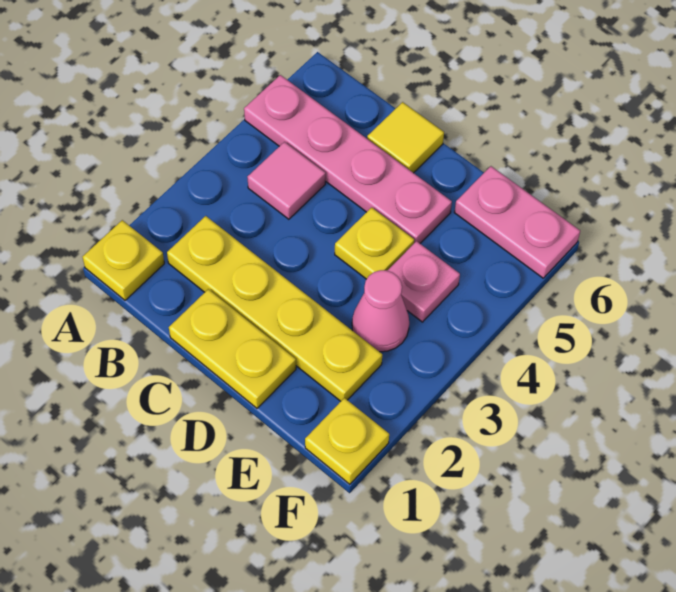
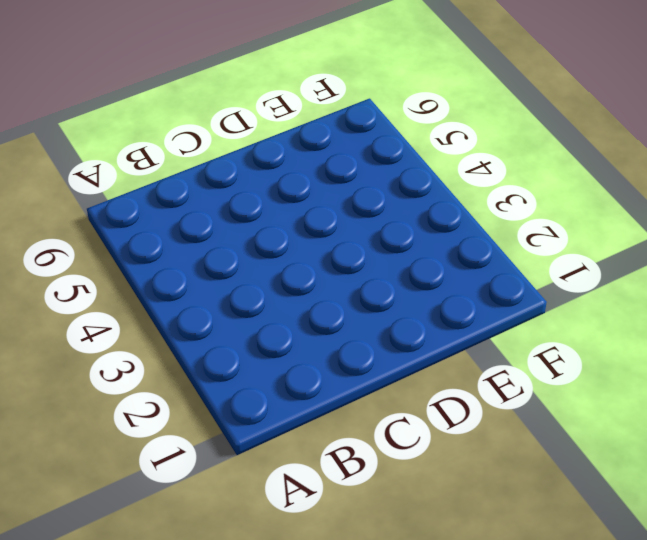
none -> yellow 1x1 plate [83,220,164,300]
none -> pink 1x4 plate [244,75,452,243]

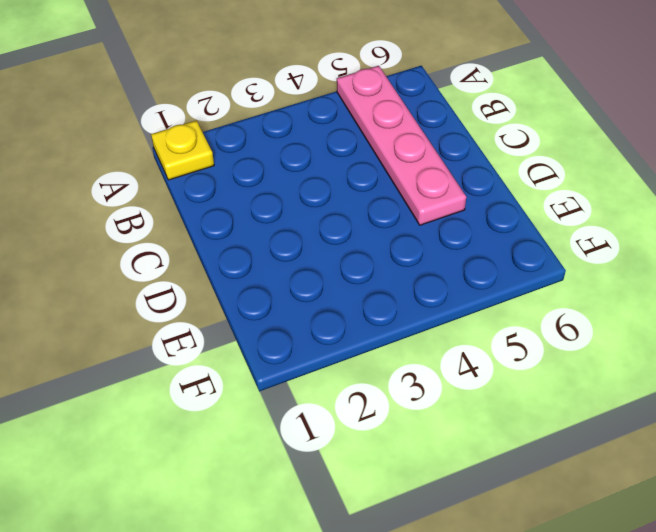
none -> yellow 1x4 plate [167,216,382,401]
none -> pink 1x1 tile [248,142,326,219]

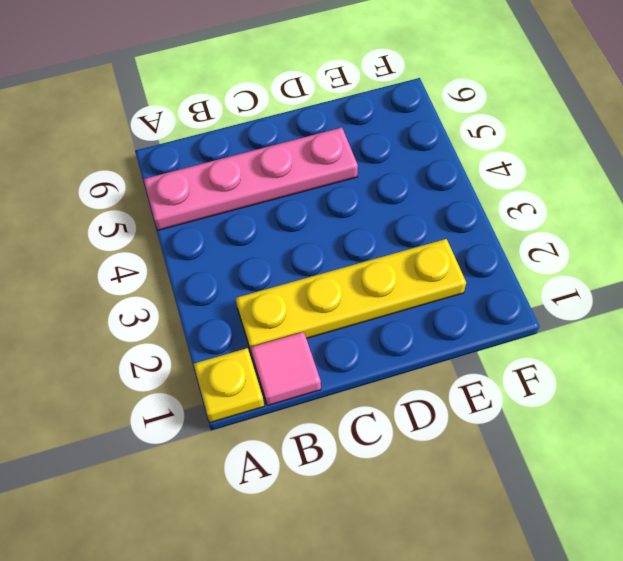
pink 1x1 tile [251,332,321,406] -> pink 1x1 tile moved to [248,142,326,219]
none -> yellow 1x2 plate [169,289,296,408]
none -> yellow 1x1 tile [367,102,444,173]

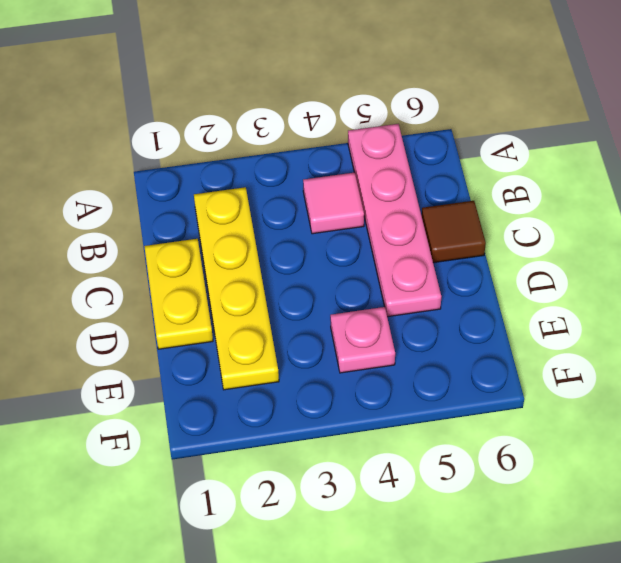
brown 1x1 tile [422,201,486,263] -> yellow 1x1 tile [367,102,444,173]
none -> yellow 1x1 plate [83,220,164,300]
none -> yellow 1x1 plate [335,207,414,279]

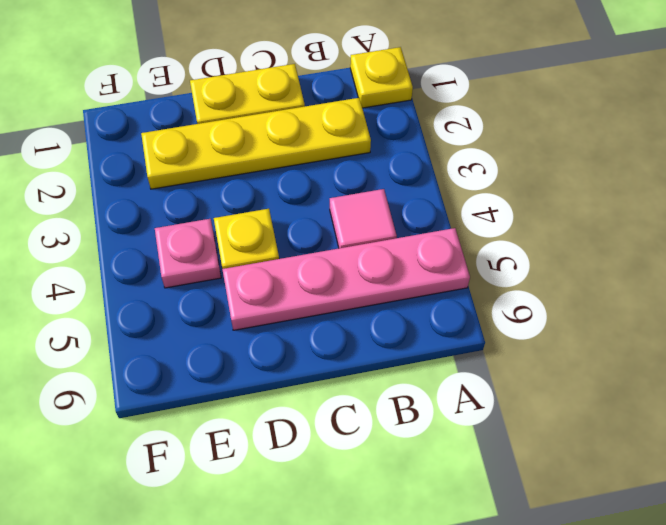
none -> yellow 1x1 tile [367,102,444,173]
none -> pink 1x1 cone [352,270,409,352]

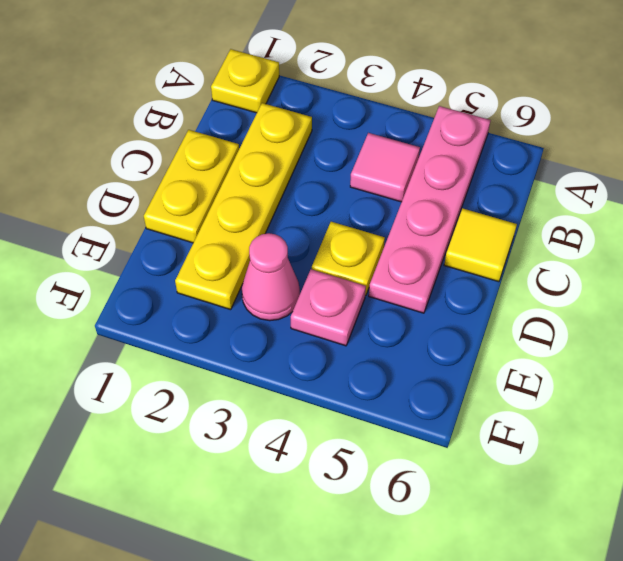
none -> pink 1x2 plate [454,166,580,278]
none -> yellow 1x1 plate [305,398,389,484]

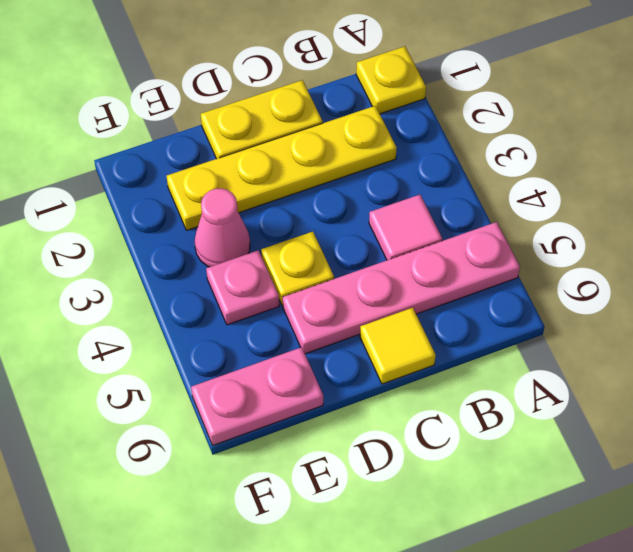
none -> yellow 1x1 plate [305,398,389,484]

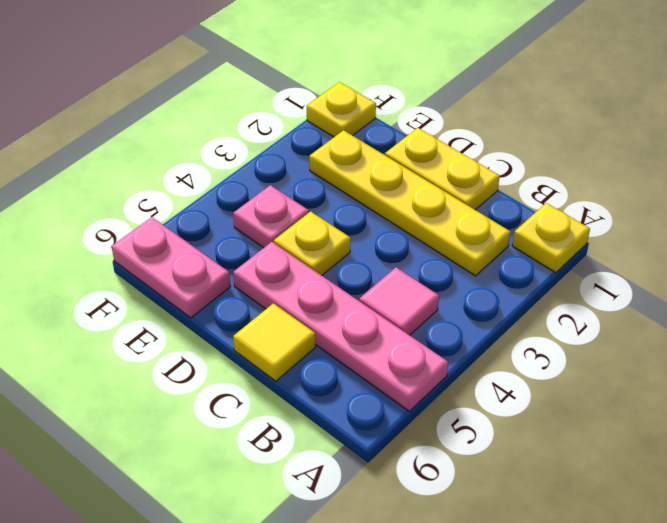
none -> pink 1x1 cone [352,270,409,352]

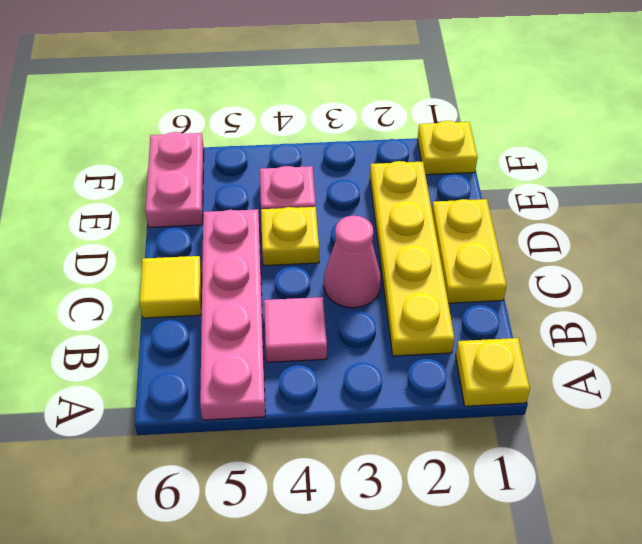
pink 1x1 cone [324,216,381,308] -> pink 1x1 cone moved to [352,270,409,352]

